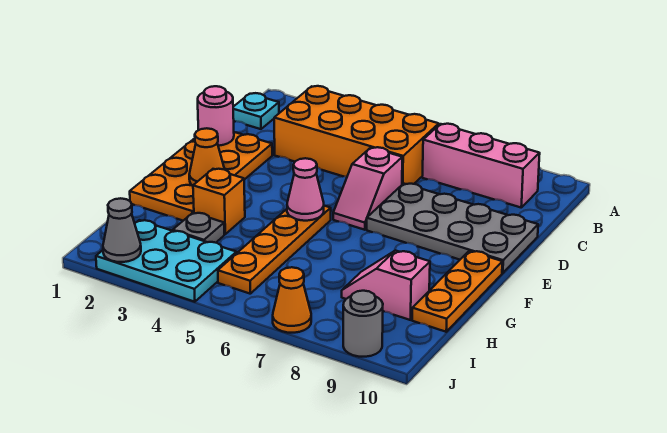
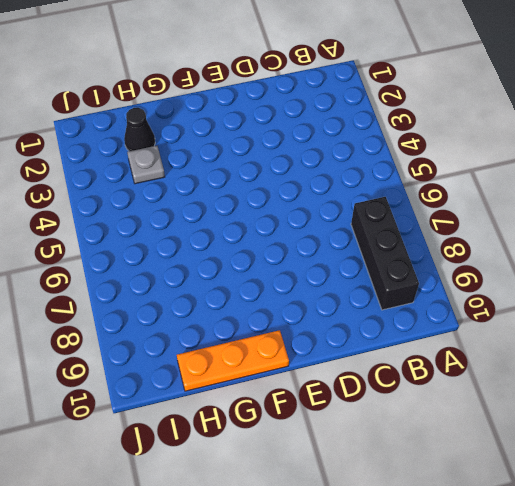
black 1x3 brick [351,197,419,310] -> pink 1x3 brick [422,124,540,207]
black 1x1 cone [124,108,155,151] -> none
none -> cyan 1x1 plate [233,93,279,129]
none -> orange 2x4 brick [274,86,439,184]
none -> orange 2x4 plate [130,132,272,221]

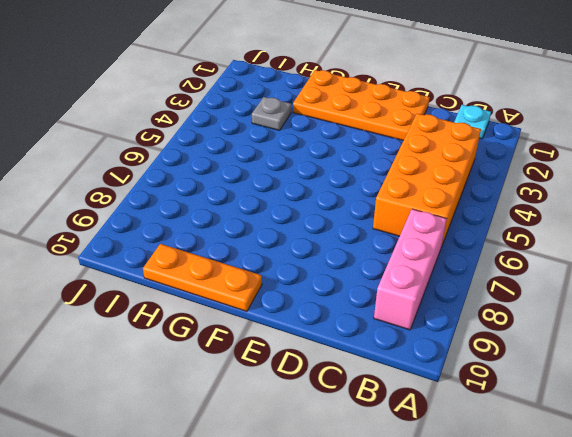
none -> pink 1x2 slope [333,147,402,230]
none -> grey 2x4 plate [367,183,538,273]
none -> orange 1x4 plate [218,206,331,294]

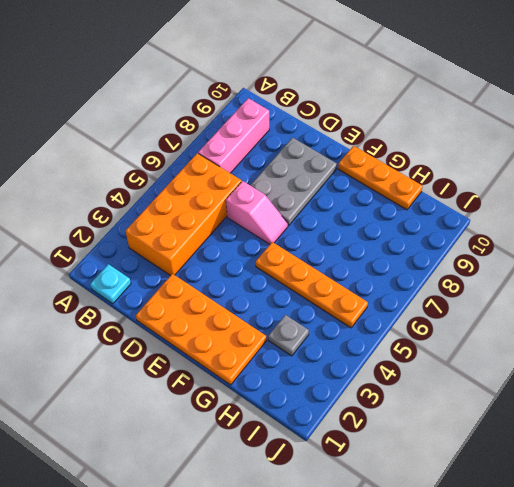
grey 2x3 plate [250,138,337,226] -> grey 2x4 plate [367,183,538,273]
none -> orange 1x1 brick [193,169,245,234]
none -> pink 1x2 slope [342,250,430,320]
none -> cyan 2x3 plate [96,220,236,302]

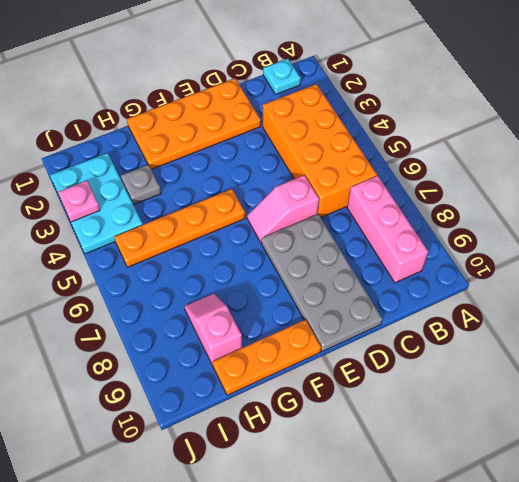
pink 1x1 plate [58,181,100,222] -> none
none -> orange 1x1 brick [193,169,245,234]
none -> orange 1x1 cone [273,267,311,333]
none -> grey 1x1 round brick [343,291,383,357]

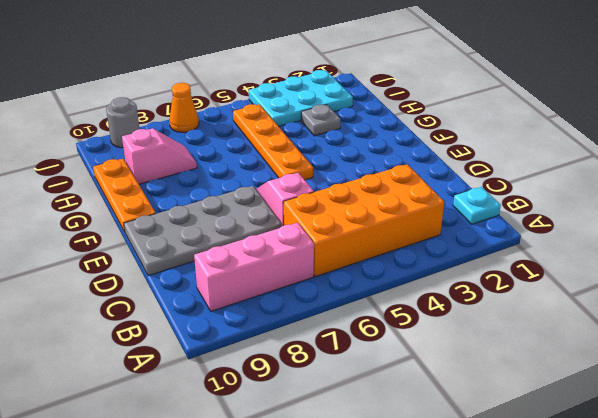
none -> orange 2x4 plate [130,132,272,221]
none -> orange 1x1 brick [193,169,245,234]
none -> pink 1x1 round brick [198,86,234,146]

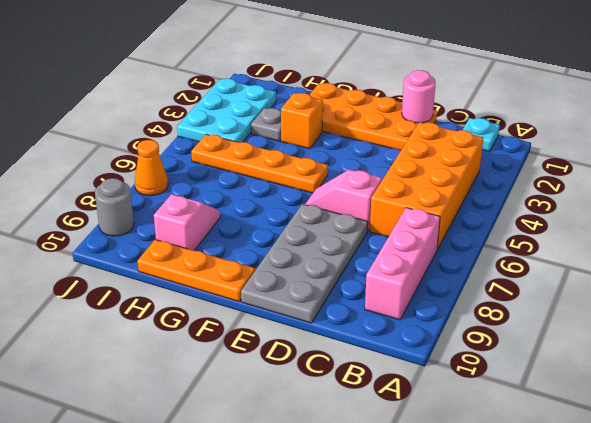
none -> orange 1x1 cone [189,128,225,185]
none -> pink 1x1 cone [287,158,324,221]
none -> grey 1x1 cone [103,198,141,262]

